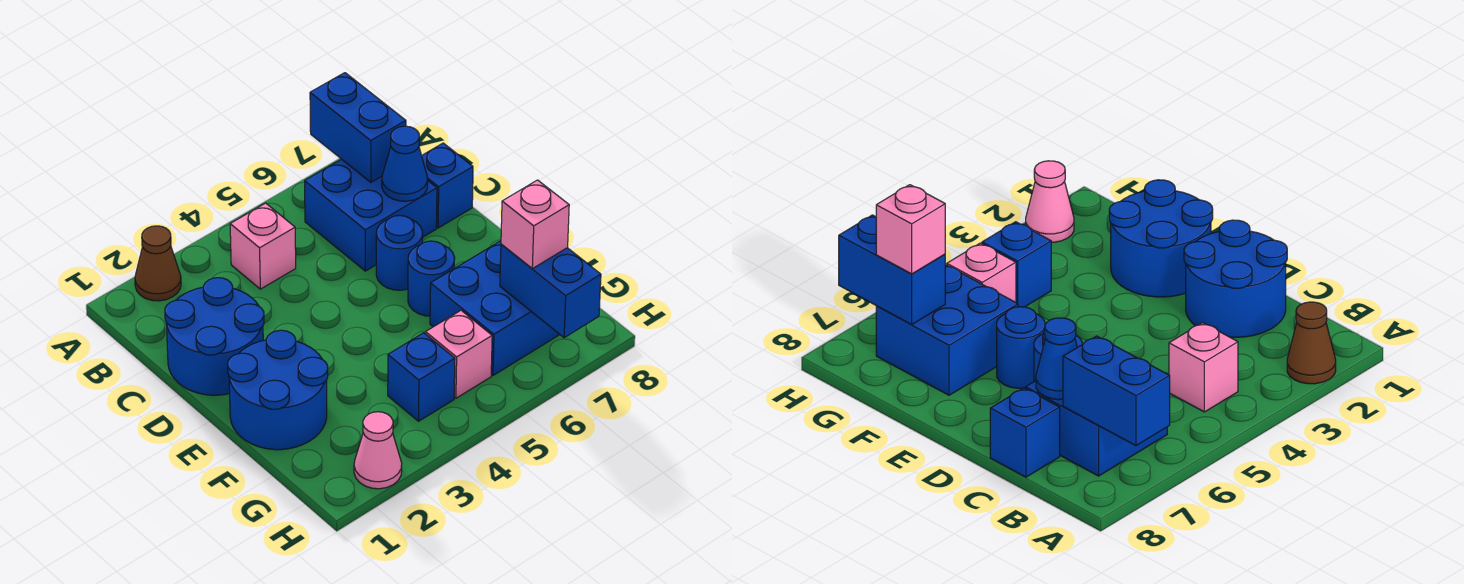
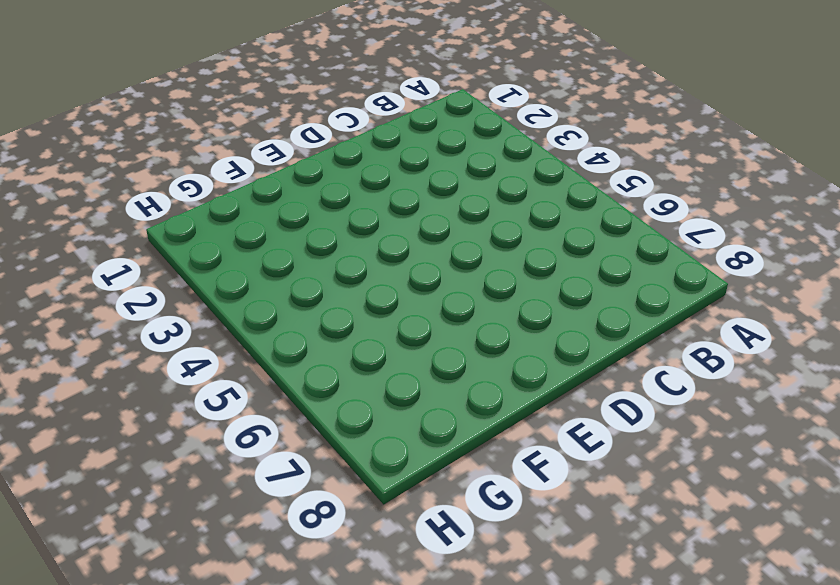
none -> brown 1x1 cone [135,226,181,301]
none -> pink 1x1 brick [230,203,296,289]
none -> blue 2x2 brick [305,159,437,271]

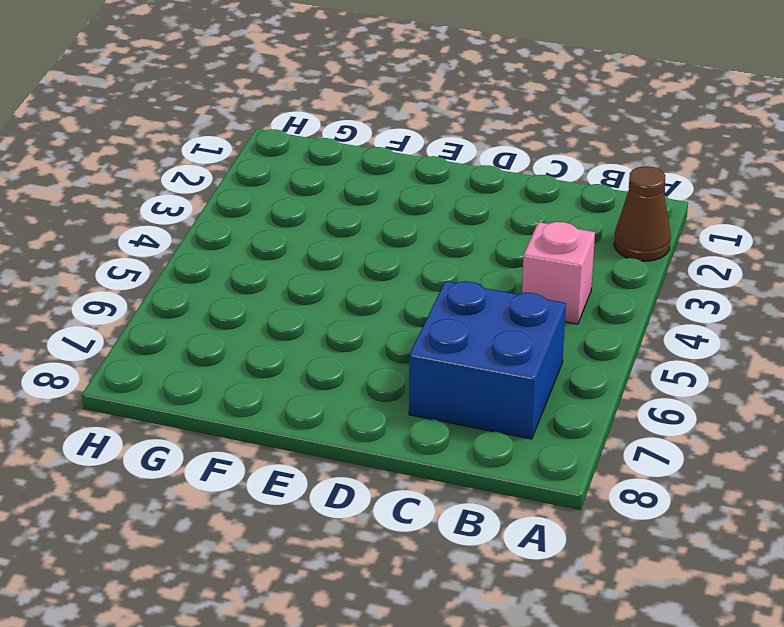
none -> blue 2x2 round brick [165,278,264,395]
none -> blue 1x1 brick [422,143,473,228]
none -> blue 1x1 round brick [376,216,423,290]

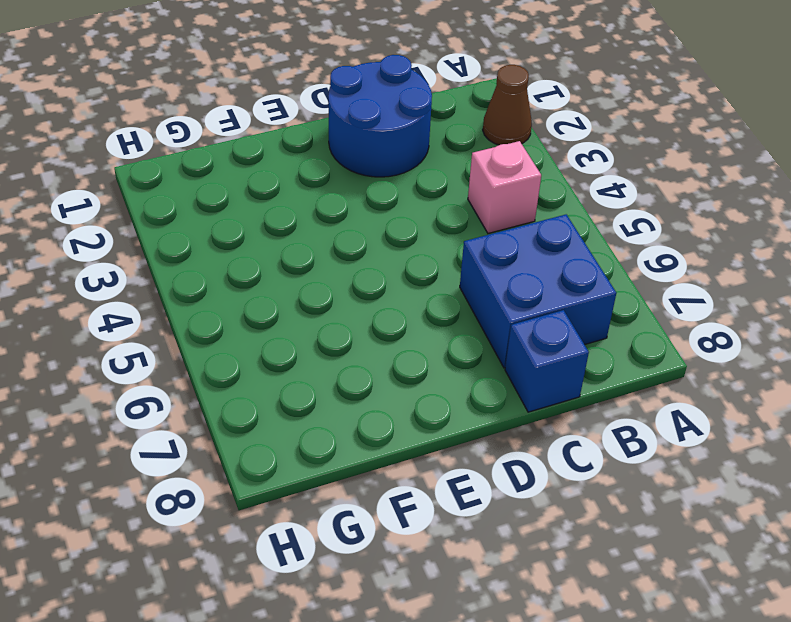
none -> blue 1x1 round brick [376,216,423,290]
none -> blue 2x2 round brick [228,330,328,450]
none -> blue 1x1 round brick [408,241,455,316]

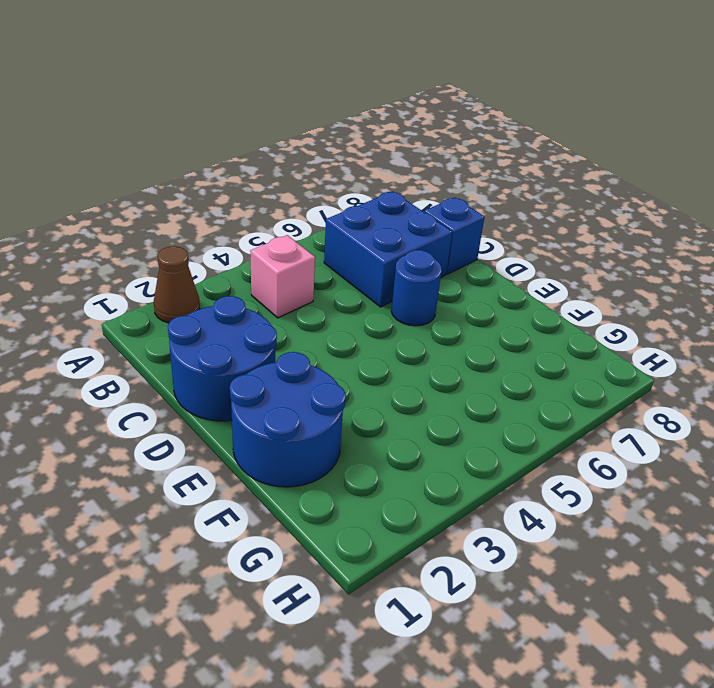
none -> blue 1x1 round brick [408,241,455,316]
none -> blue 2x2 brick [430,241,560,375]
none -> blue 1x1 brick [388,333,455,421]

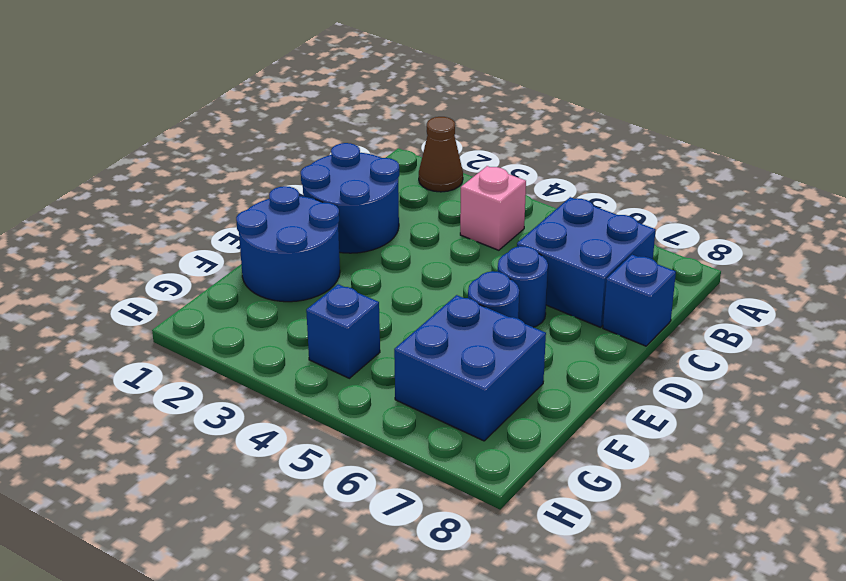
none -> pink 1x1 brick [426,310,492,398]
none -> pink 1x1 cone [354,412,402,489]
none -> blue 1x2 brick [310,73,406,182]

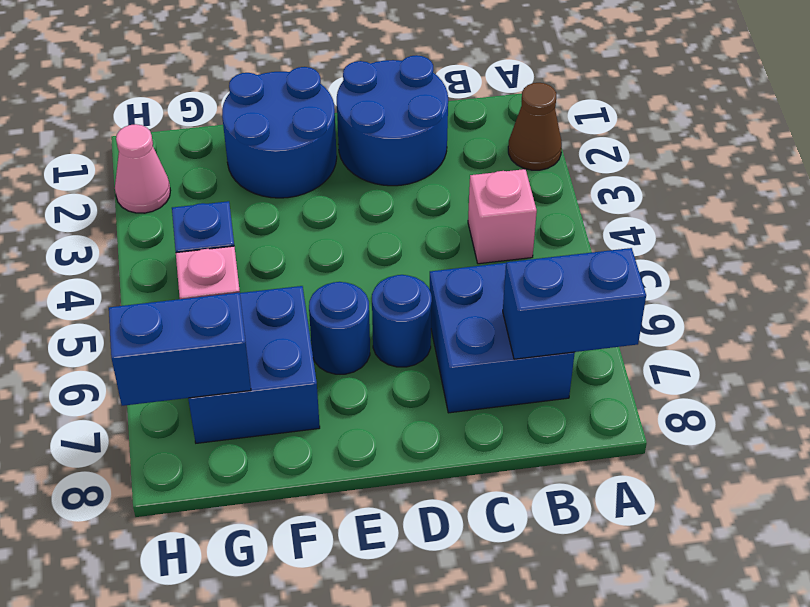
none -> blue 1x1 brick [422,143,473,228]
none -> blue 1x1 cone [382,126,428,201]
none -> pink 1x1 brick [501,180,569,269]

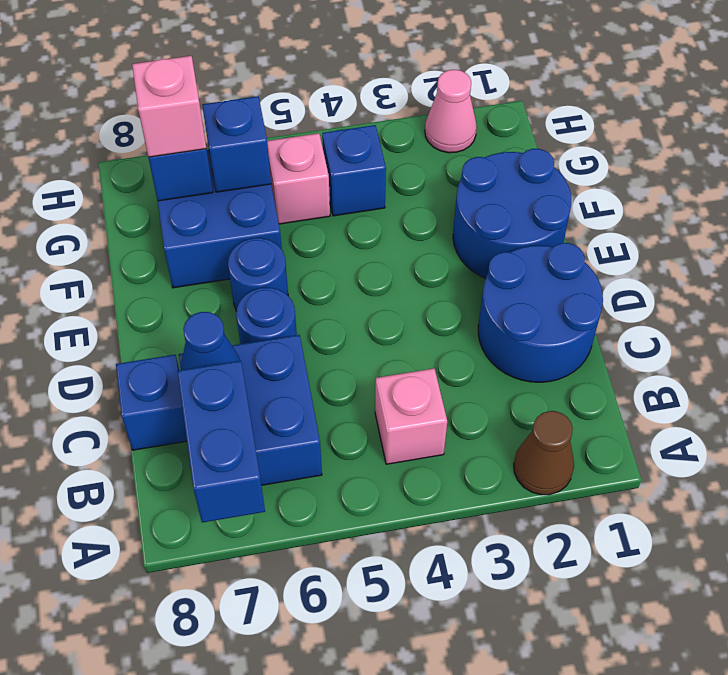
blue 1x1 brick [202,96,271,192] -> none

